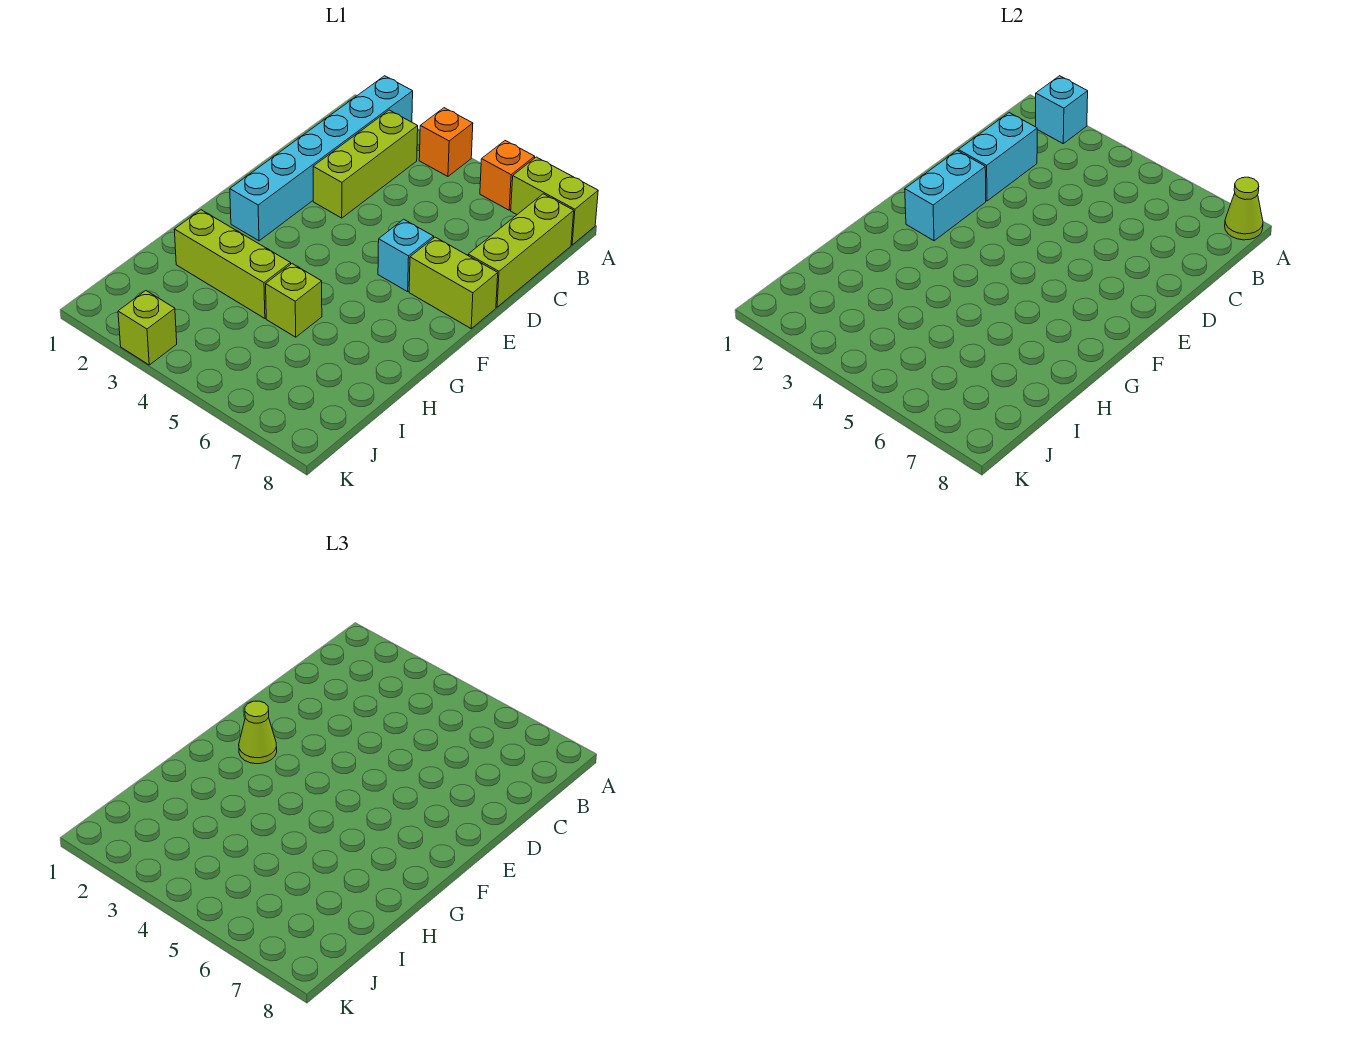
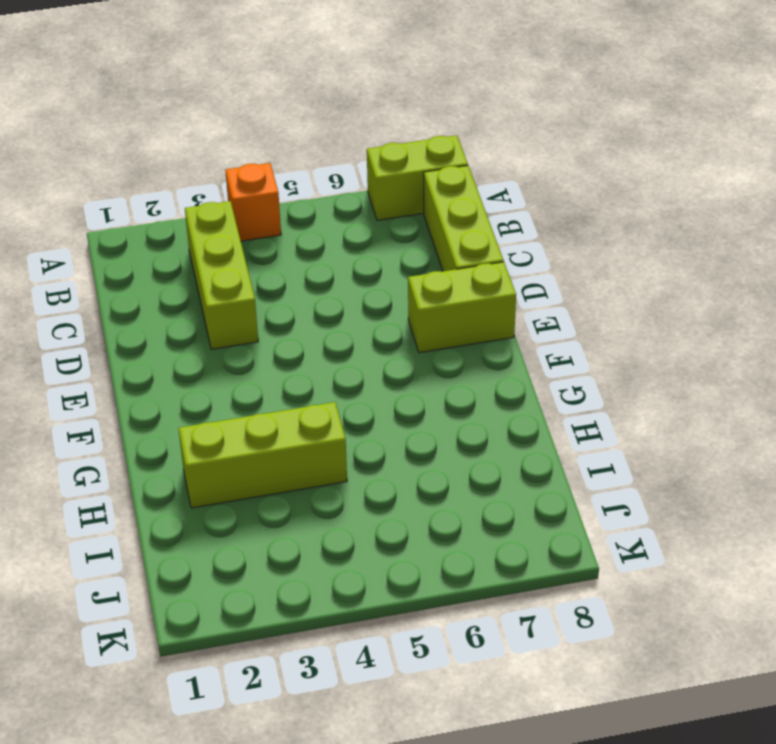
none -> cyan 1x6 brick [230,76,413,241]
none -> orange 1x1 brick [480,141,535,210]
none -> cyan 1x1 brick [378,219,434,292]

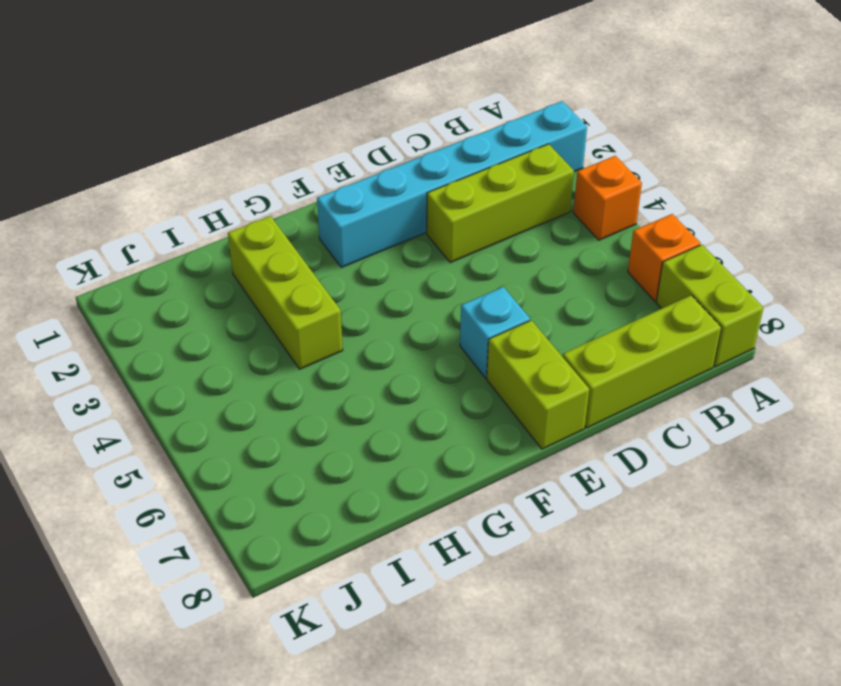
none -> lime 1x1 brick [266,264,322,337]
none -> lime 1x1 brick [118,291,177,365]
none -> cyan 1x1 brick [1036,76,1088,144]

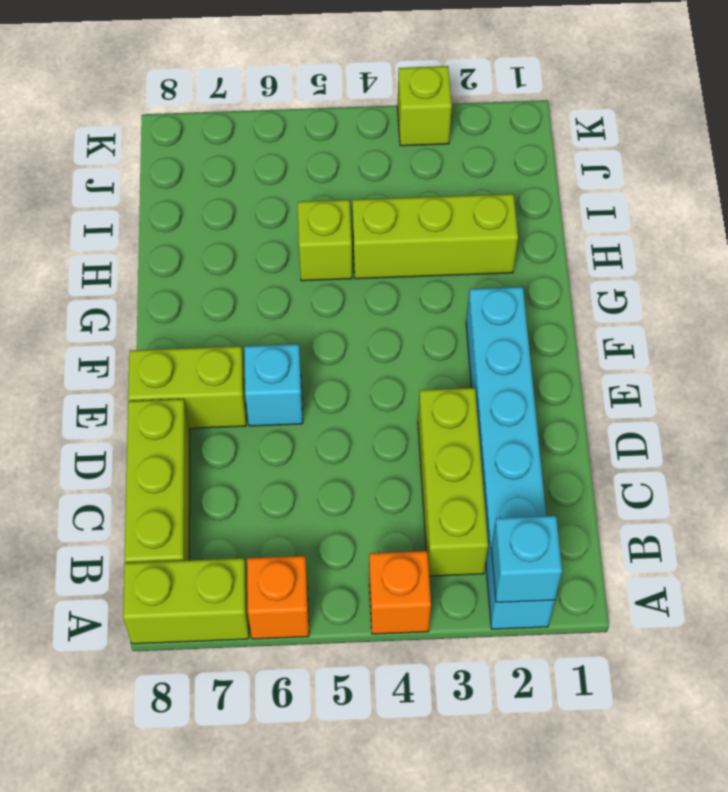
none -> lime 1x1 cone [1225,177,1263,240]
none -> cyan 1x2 brick [958,113,1037,201]
none -> cyan 1x2 brick [905,151,986,241]

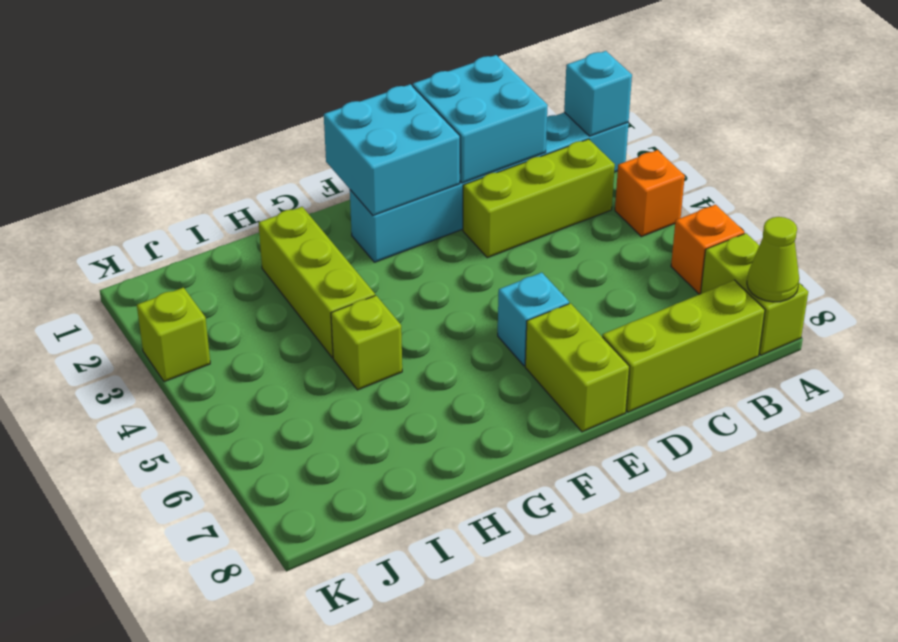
cyan 2x2 brick [413,55,548,183] -> cyan 1x2 brick [958,113,1037,201]
cyan 2x2 brick [324,84,460,215] -> cyan 1x2 brick [905,151,986,241]
none -> lime 1x1 cone [239,701,277,764]

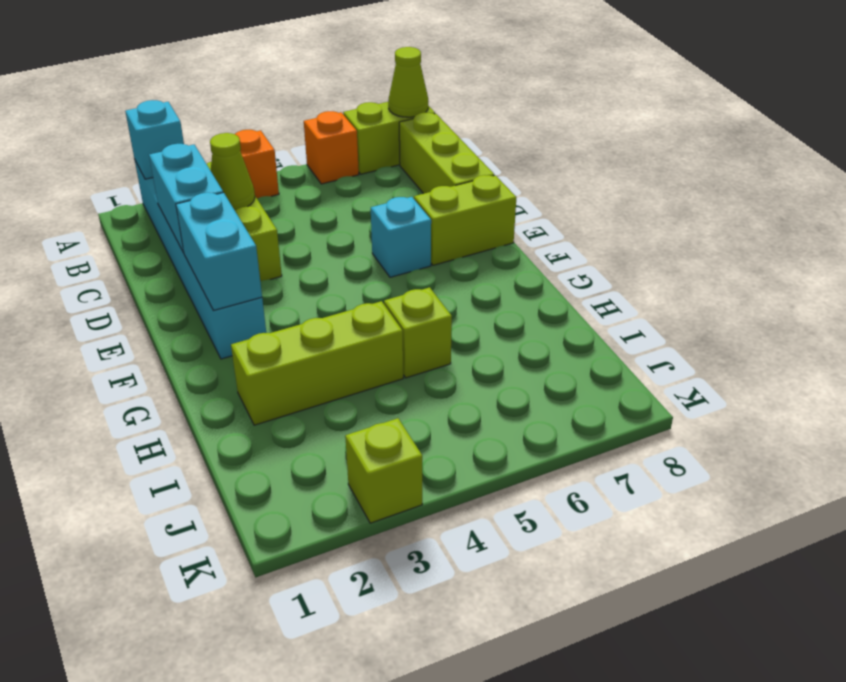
lime 1x1 cone [210,133,255,210] -> lime 1x1 cone moved to [239,701,277,764]

